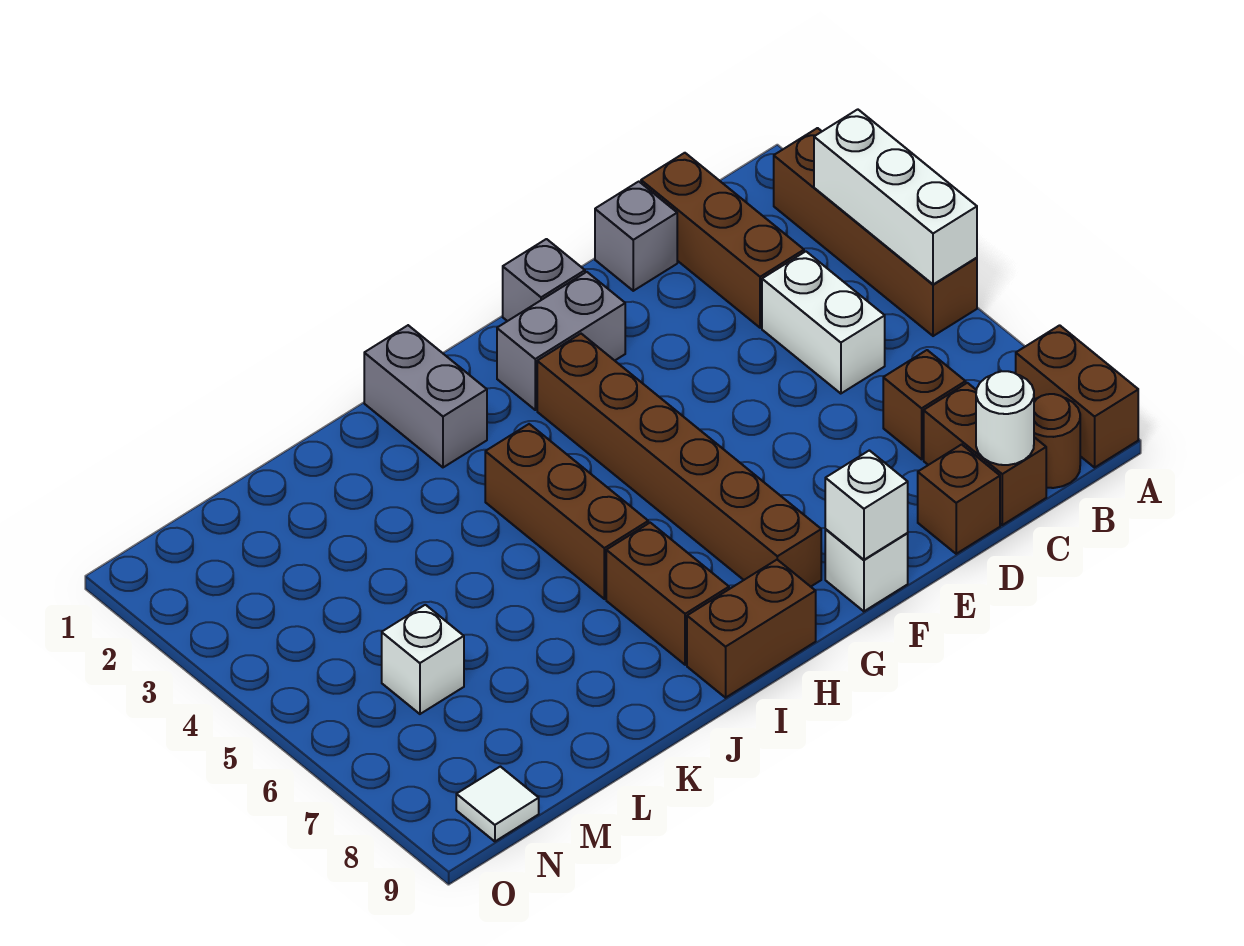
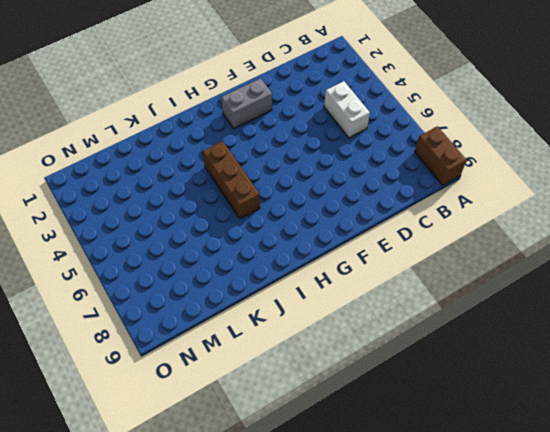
none -> brown 1x4 brick [774,128,977,336]
none -> brown 1x1 round brick [1034,394,1080,488]
none -> brown 1x3 brick [641,153,804,328]

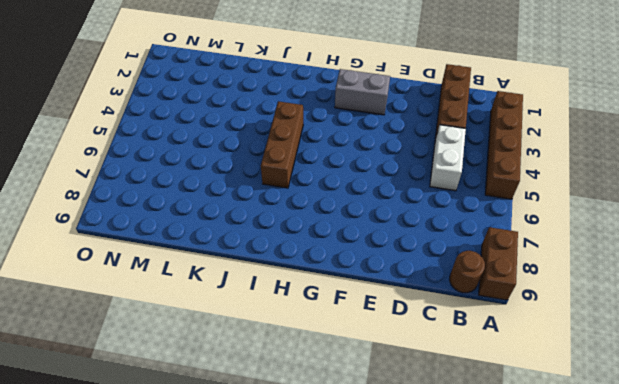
none -> brown 1x1 brick [883,350,966,459]
none -> brown 1x2 brick [924,383,1046,525]
none -> grey 1x1 brick [595,182,677,291]

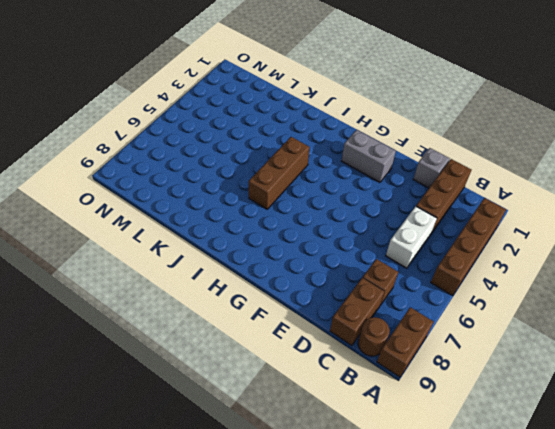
none -> brown 1x1 brick [918,444,1000,554]
none -> grey 1x1 brick [503,239,585,321]
none -> white 1x1 brick [825,530,908,611]

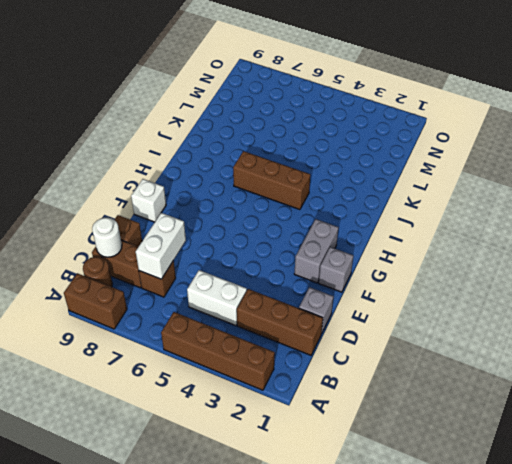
white 1x2 brick [136,213,186,279] -> none
none -> brown 1x6 brick [537,334,821,587]
none -> brown 1x2 brick [687,560,816,698]
none -> grey 1x2 brick [364,325,487,467]

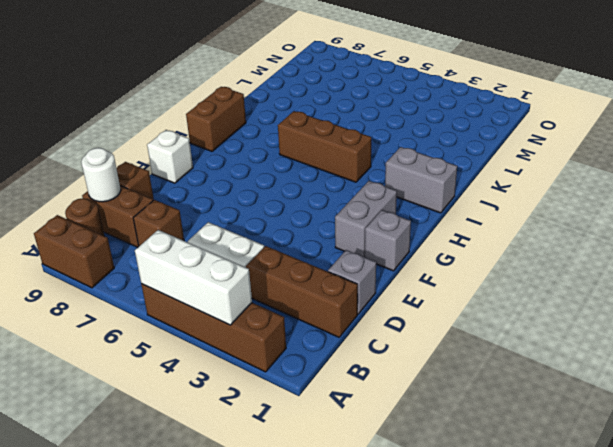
none -> brown 1x6 brick [537,334,821,587]
none -> brown 1x2 brick [606,523,729,665]
none -> white 1x1 brick [382,605,464,714]

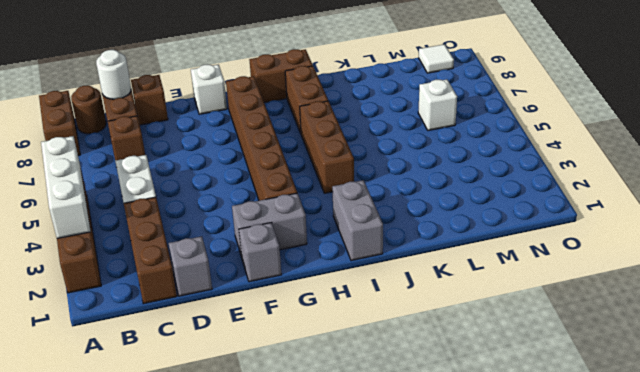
none -> white 1x1 brick [825,450,908,560]

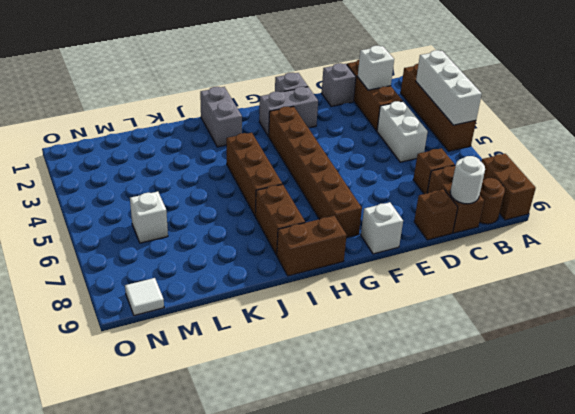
white 1x1 brick [358,46,394,90] -> white 1x1 brick moved to [825,450,908,560]

